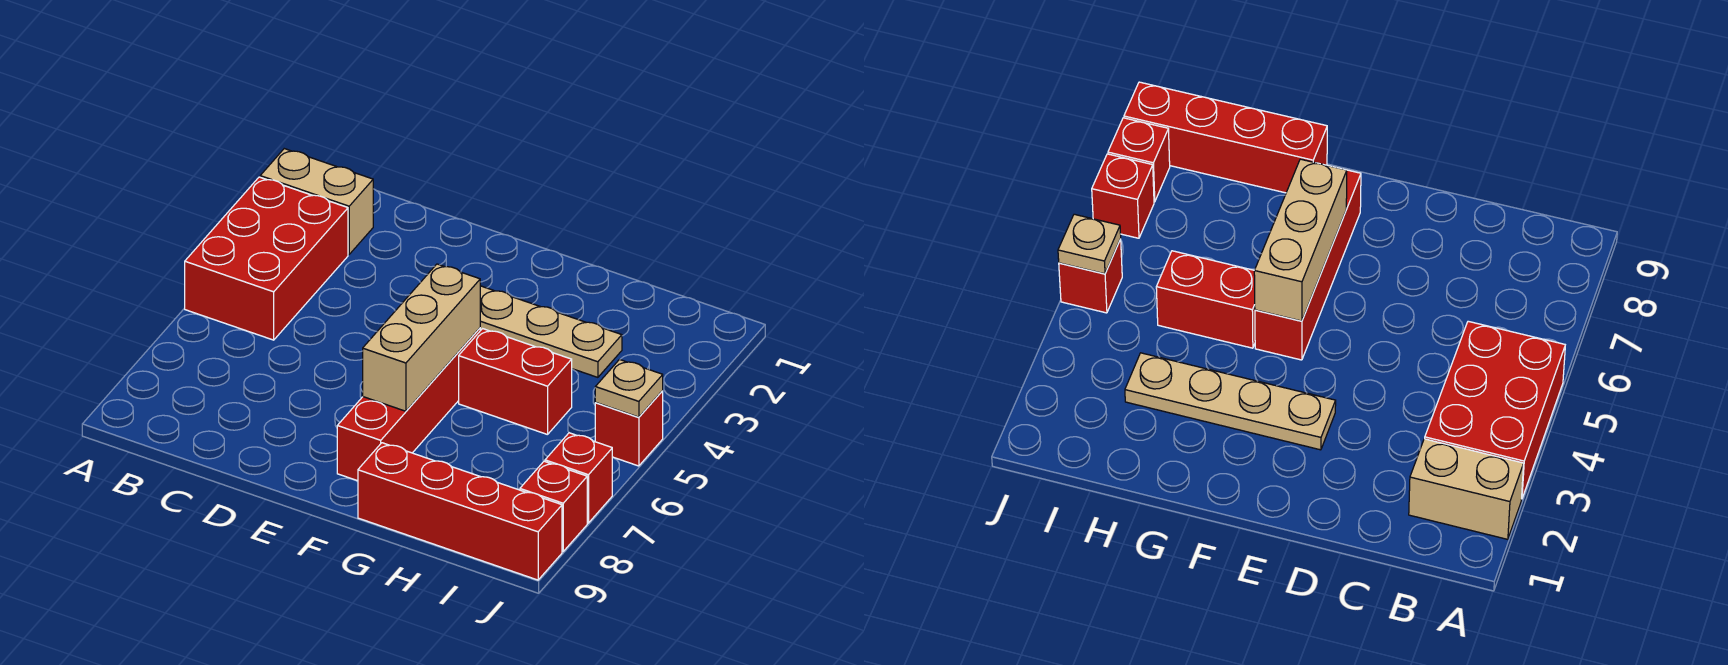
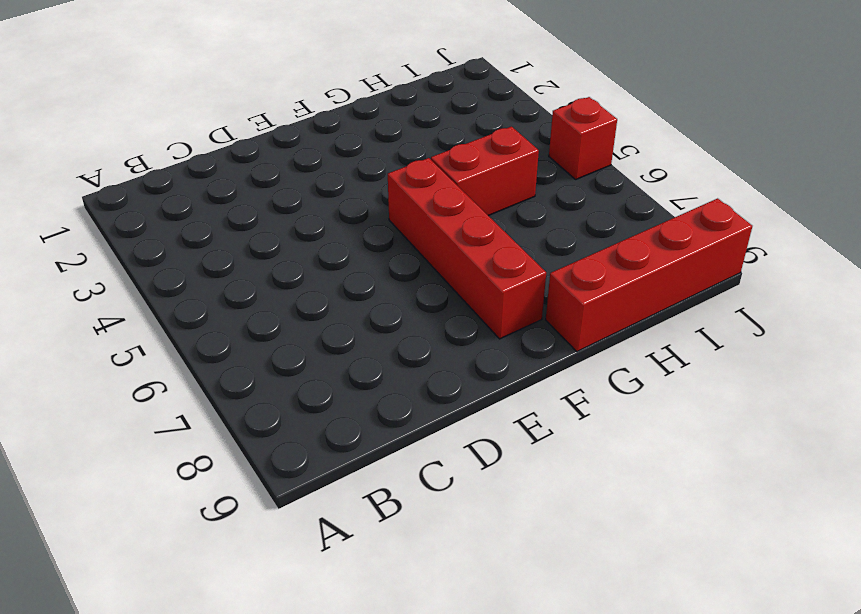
none -> tan 1x2 brick [260,149,373,254]
none -> red 2x3 brick [185,177,348,340]

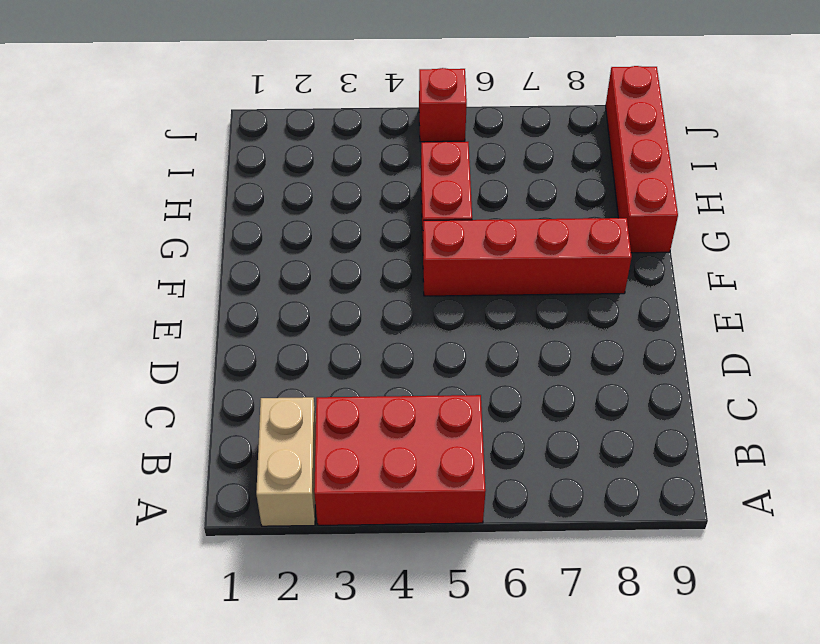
none -> tan 1x4 plate [480,286,622,377]
none -> red 1x1 brick [545,433,612,523]

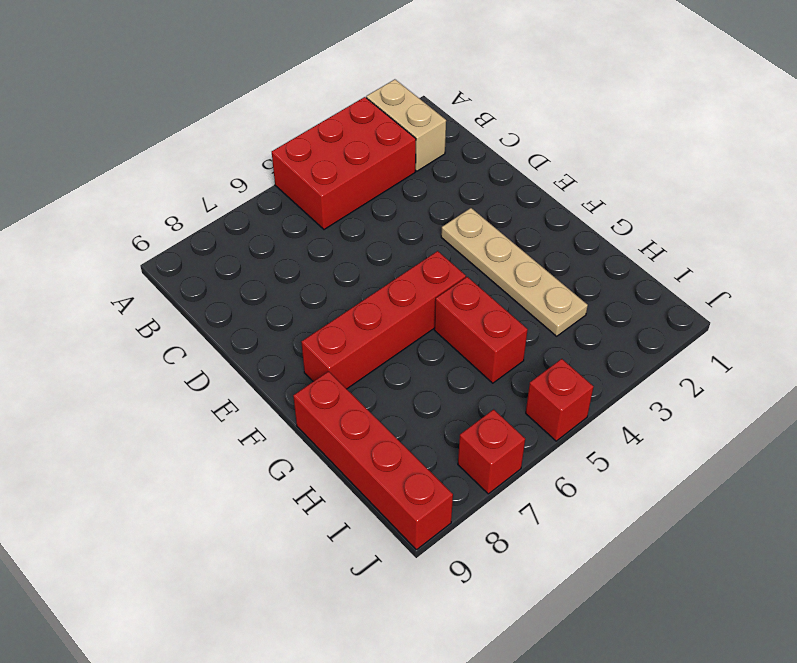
none -> red 1x1 brick [520,461,587,551]
none -> tan 1x3 brick [363,264,480,411]

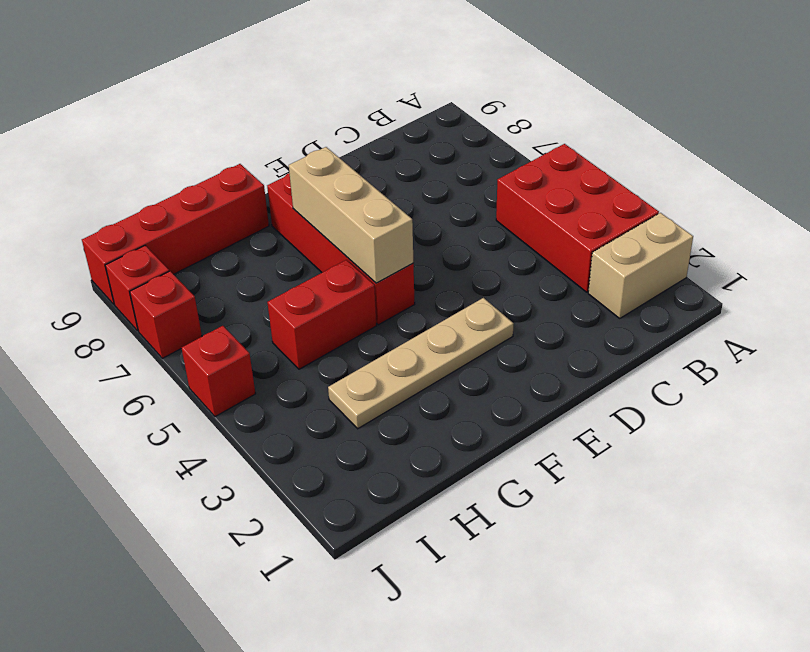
none -> tan 1x1 plate [595,360,663,417]

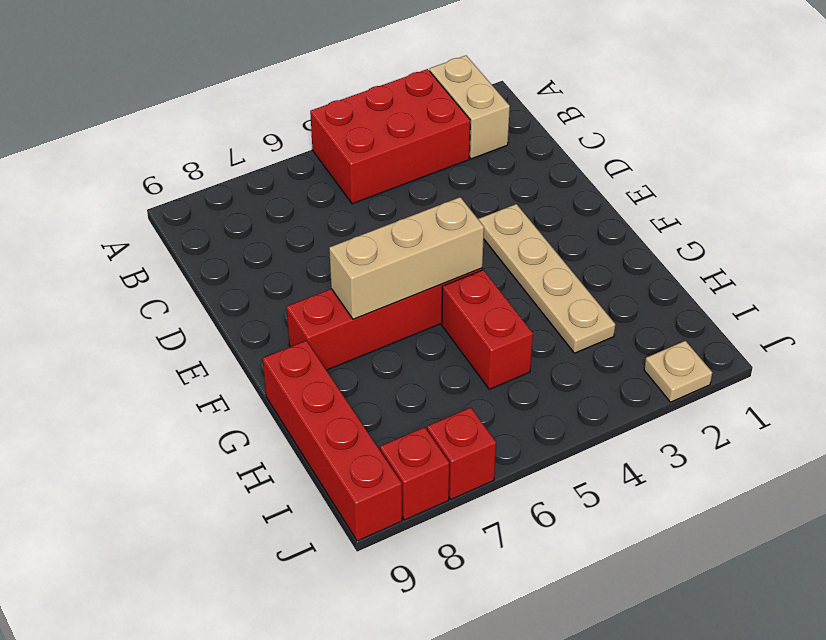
tan 1x1 plate [644,341,712,402] -> tan 1x1 plate moved to [595,360,663,417]
none -> red 1x1 brick [595,391,663,466]

